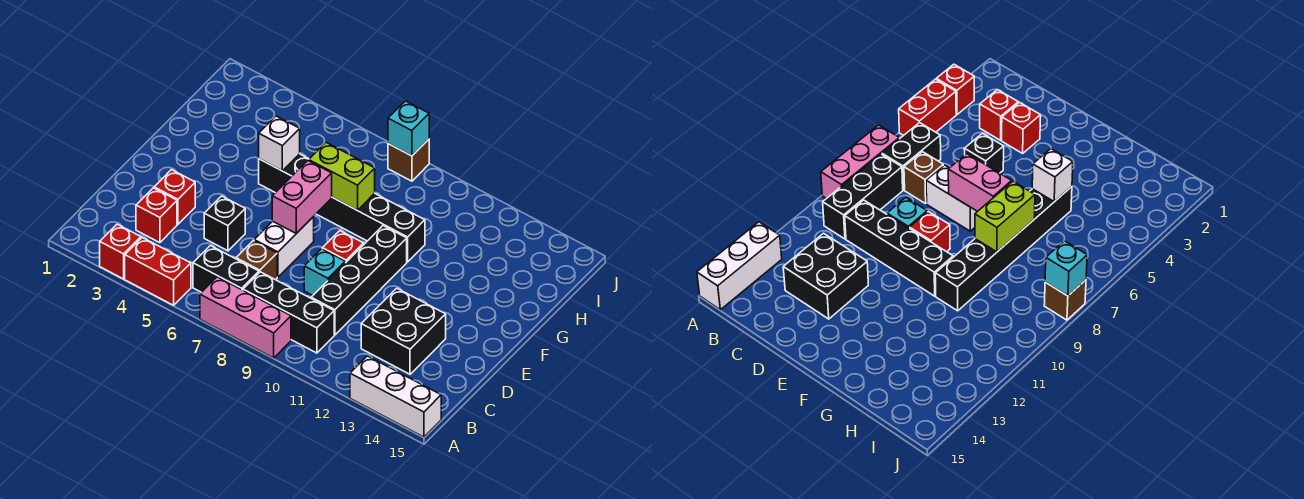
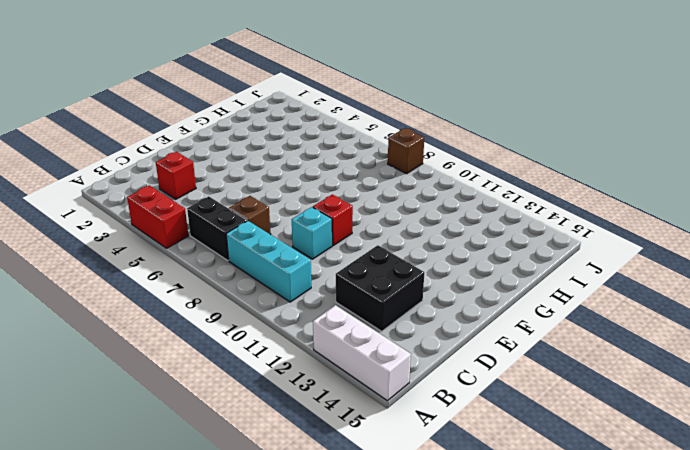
cyan 1x3 brick [226,221,311,302] -> black 1x3 brick [243,272,334,353]
none -> red 1x1 brick [100,224,141,279]
none -> pink 1x3 brick [200,277,291,358]
none -> black 1x4 brick [311,226,407,335]

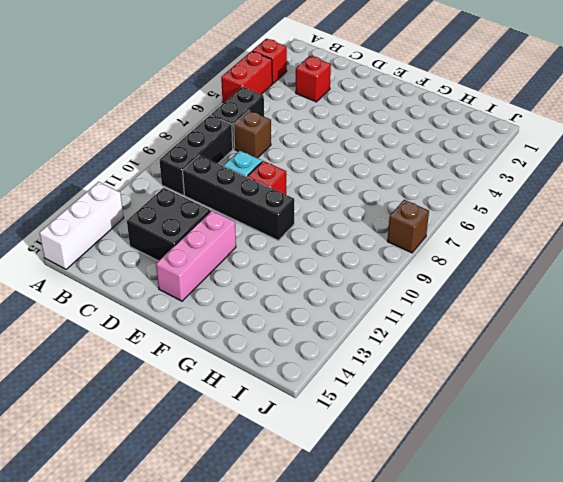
pink 1x3 brick [156,210,236,301] -> pink 1x3 brick moved to [200,277,291,358]
none -> red 1x1 brick [154,170,195,224]
none -> black 1x1 brick [204,196,245,251]
none -> white 1x2 brick [254,217,314,277]

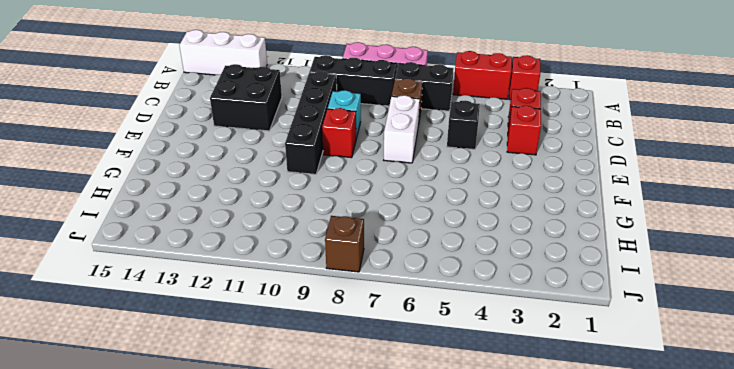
none -> black 1x6 brick [259,154,425,262]
none -> pink 1x2 brick [272,161,332,233]
none -> white 1x1 brick [259,116,300,171]

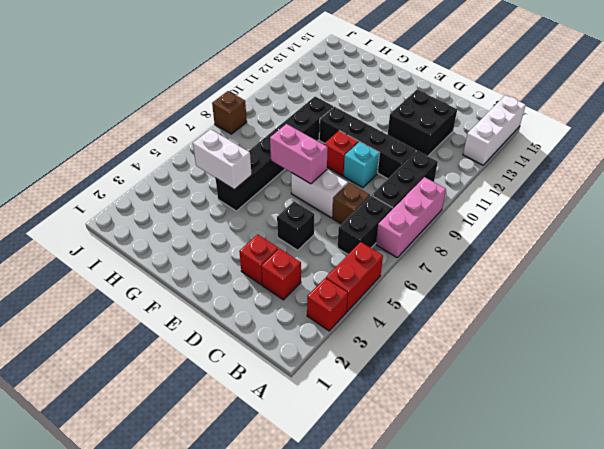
white 1x2 brick [193,129,252,190] -> white 1x1 brick [259,116,300,171]
none -> lime 1x2 brick [309,143,375,210]
none -> cyan 1x1 brick [388,101,429,156]

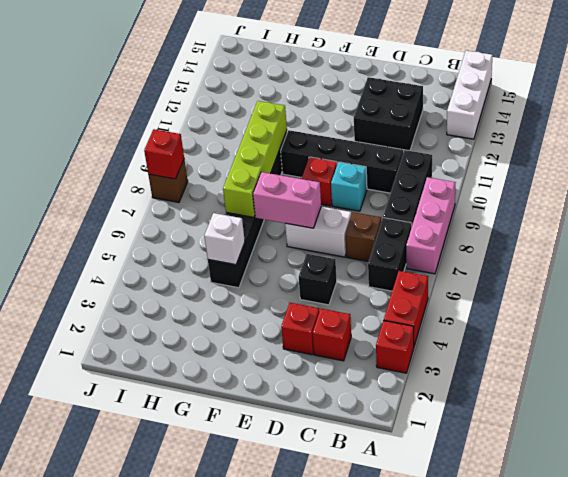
lime 1x4 brick [223,101,287,217] -> lime 1x2 brick [309,143,375,210]
red 1x1 brick [144,129,184,179] -> cyan 1x1 brick [388,101,429,156]

